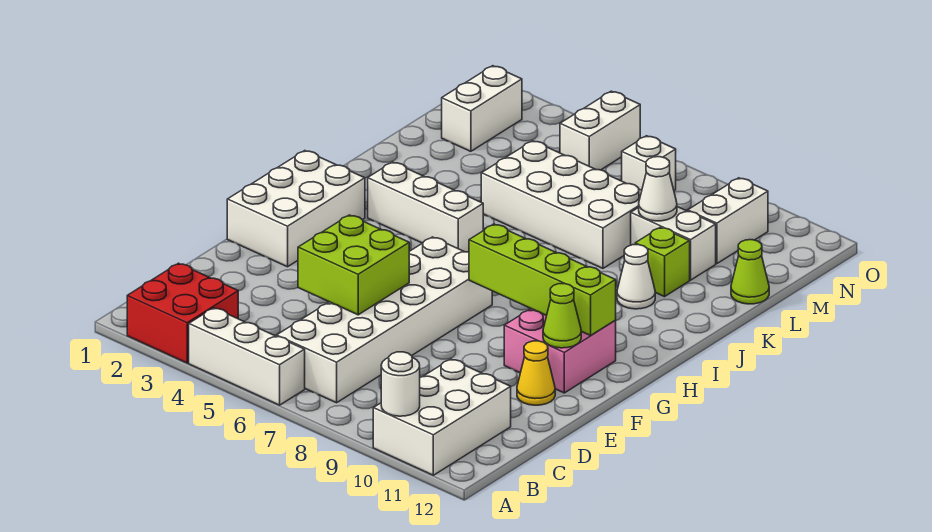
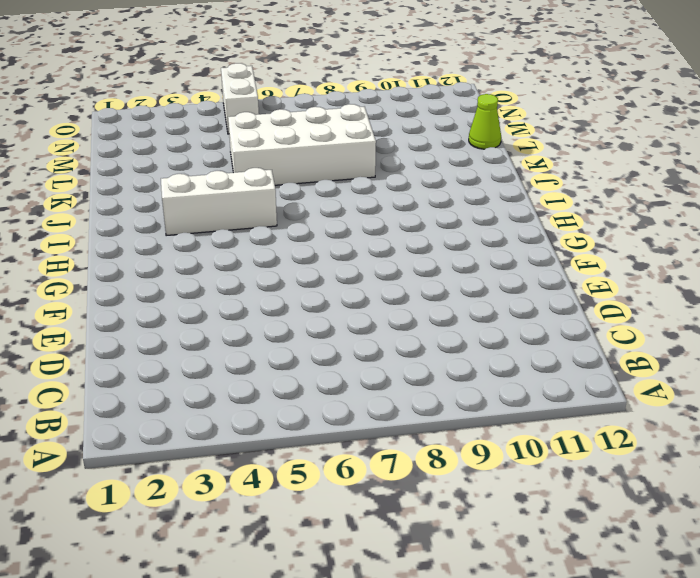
none -> red 2x2 brick [127,263,238,363]
none -> white 1x3 brick [189,308,305,405]
none -> white 2x3 brick [373,359,511,475]

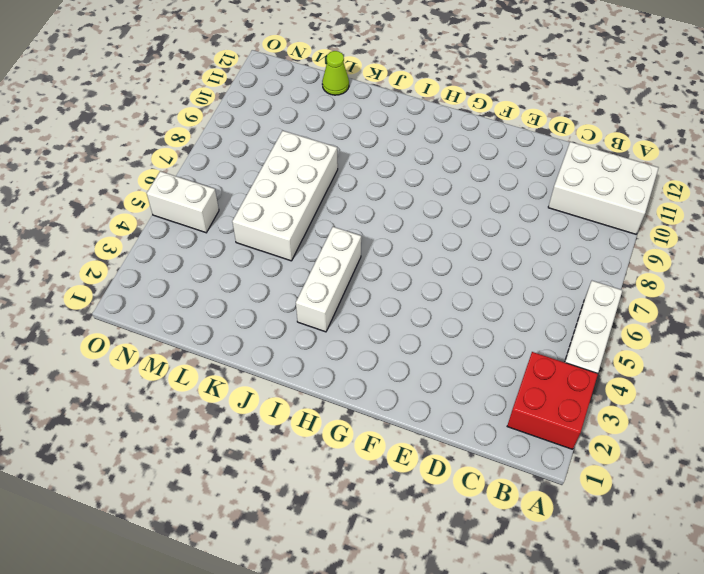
none -> white 2x6 brick [277,237,492,403]
none -> yellow 1x1 cone [517,341,555,405]
none -> white 2x3 brick [227,151,365,267]

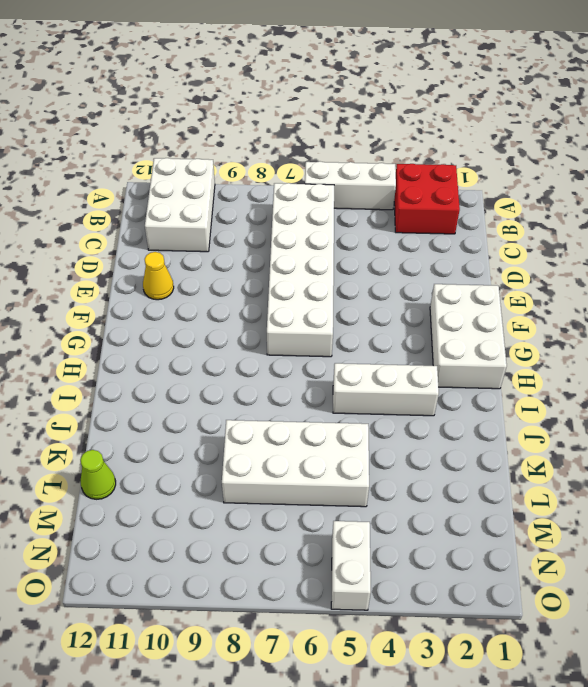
none -> pink 2x2 brick [504,309,616,393]
none -> white 1x1 cone [617,245,655,309]
none -> lime 1x1 brick [635,227,690,297]

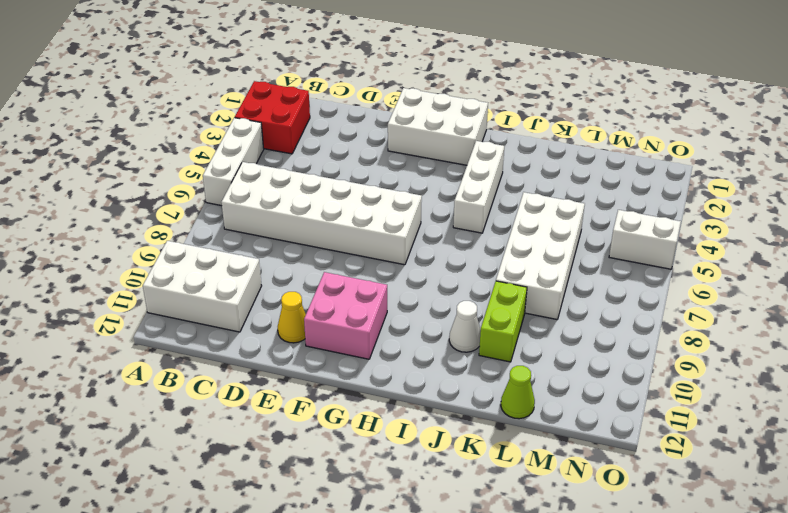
lime 1x2 brick [479,281,527,362] -> lime 1x1 brick [635,227,690,297]
none -> white 1x2 brick [631,207,716,280]
none -> white 1x2 brick [442,66,522,151]
none -> white 1x2 brick [688,178,768,264]

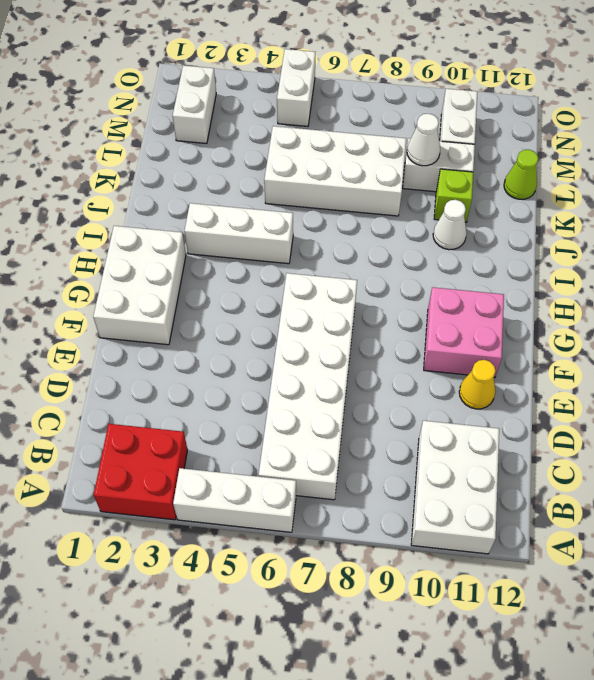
none -> white 1x1 brick [622,136,676,190]
none -> white 1x1 round brick [381,352,420,416]
none -> lime 2x2 brick [298,215,409,315]

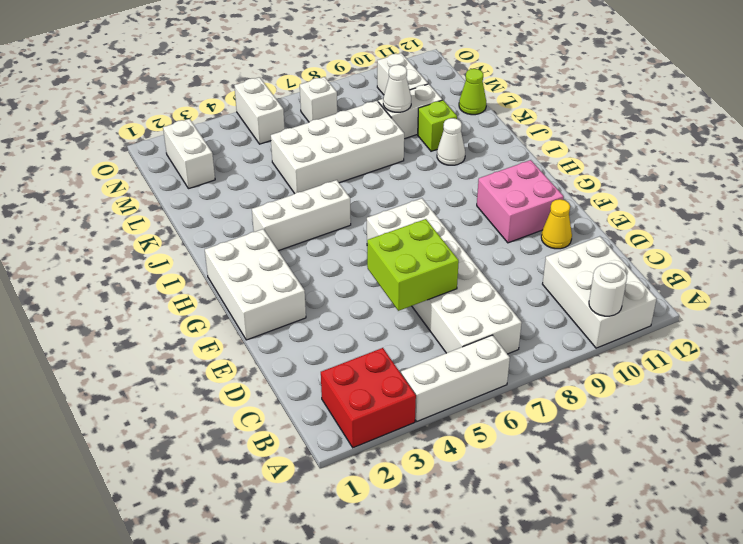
none -> lime 1x1 cone [543,284,581,348]
none -> lime 1x4 brick [469,224,616,336]

